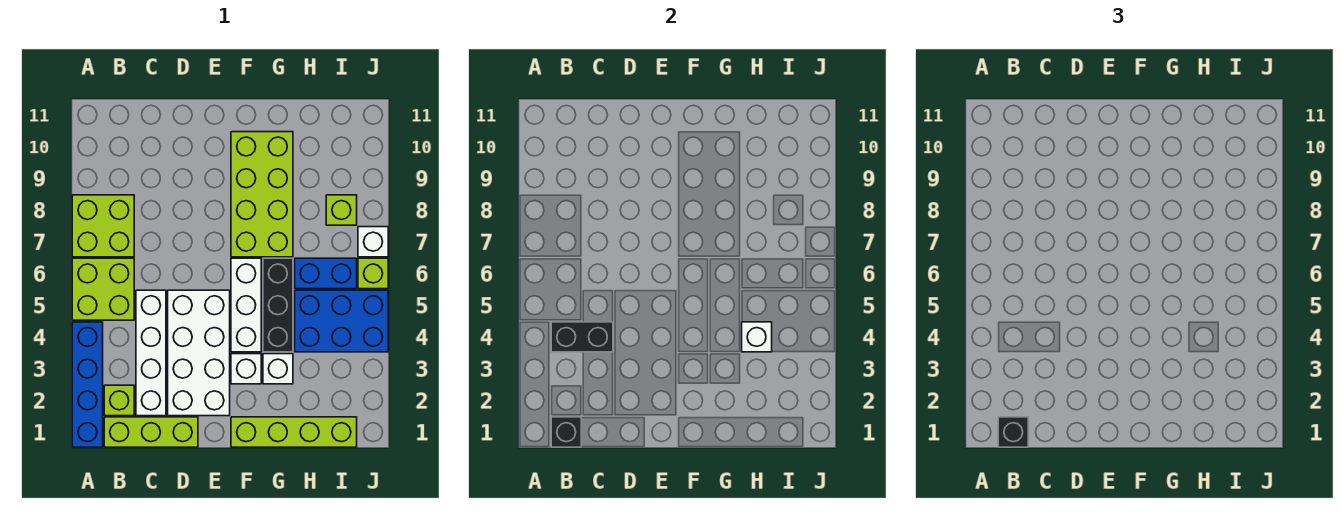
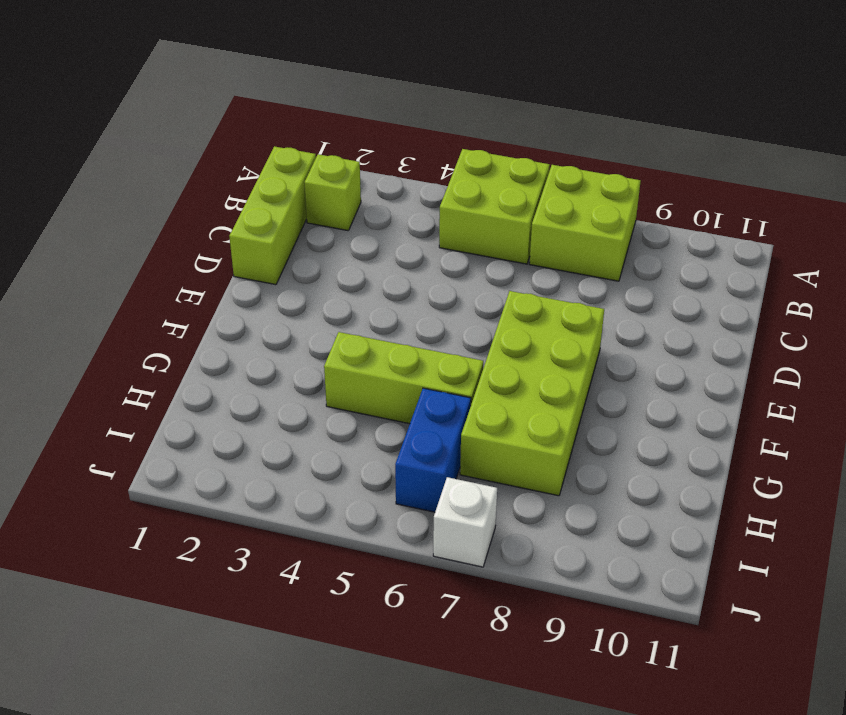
lime 2x4 brick [460,291,604,496] -> lime 2x4 brick turned to [231,132,293,257]
lime 1x3 brick [324,332,483,424] -> black 1x3 brick [263,258,293,352]
none -> blue 1x4 brick [72,322,103,447]
none -> white 1x4 brick [136,290,166,416]
none -> white 2x4 brick [168,290,230,416]

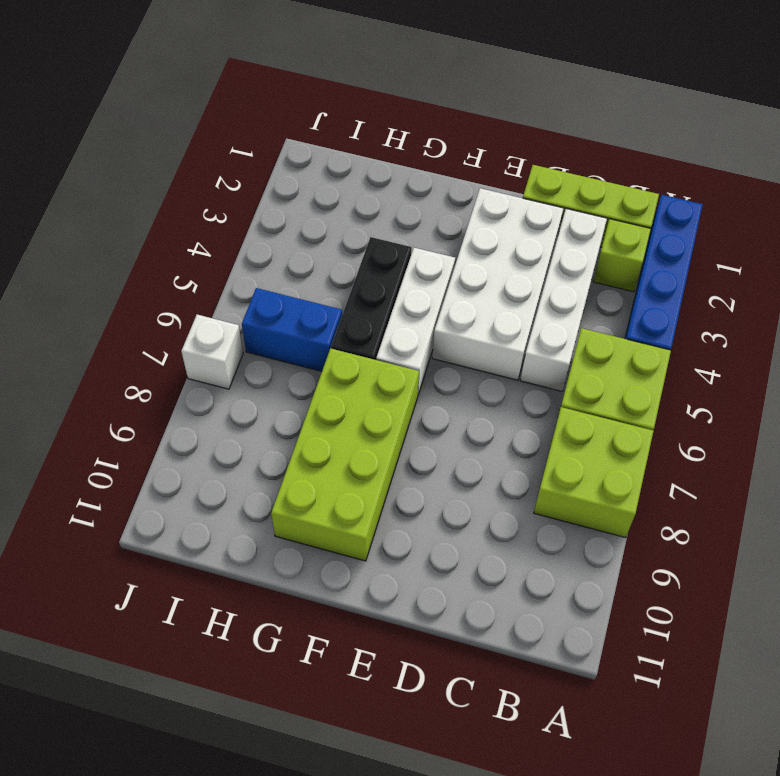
none -> lime 1x4 brick [231,417,357,447]
none -> white 1x1 brick [231,354,261,384]
none -> white 1x1 brick [263,354,293,384]

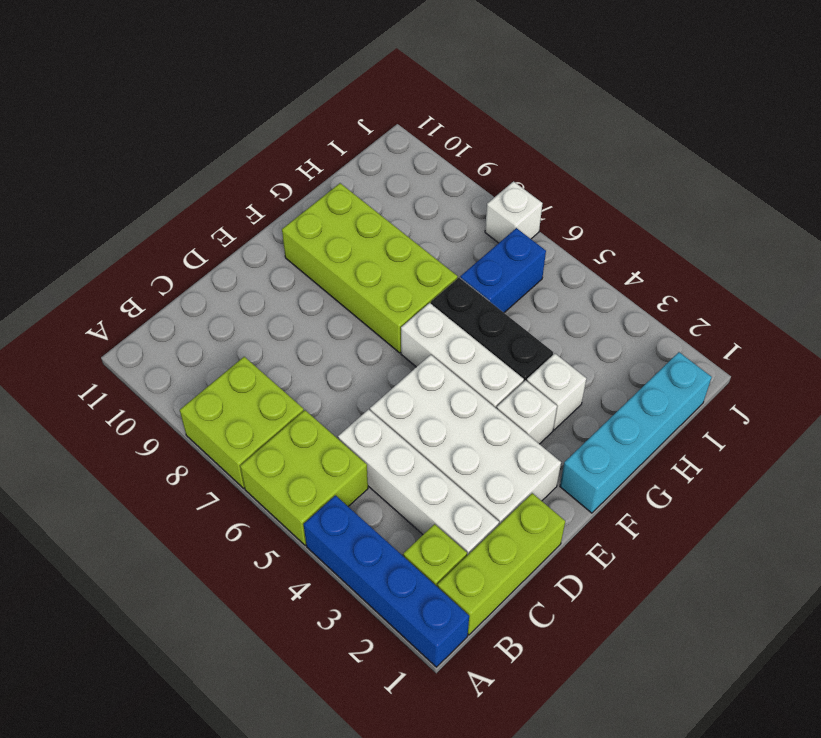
cyan 1x4 brick [560,352,712,513] -> lime 1x4 brick [231,417,357,447]
none -> blue 2x3 brick [295,290,388,352]
none -> lime 1x1 brick [326,195,357,225]
none -> lime 1x1 brick [358,258,388,289]

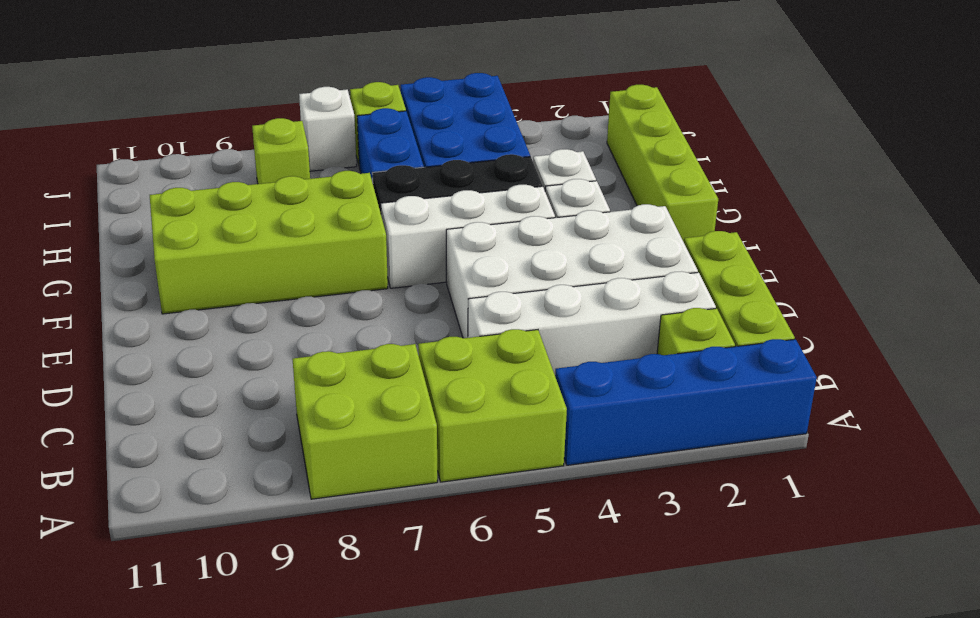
none -> black 1x1 brick [551,417,581,447]
none -> black 1x2 brick [551,322,613,352]
none -> white 1x1 brick [742,322,772,352]

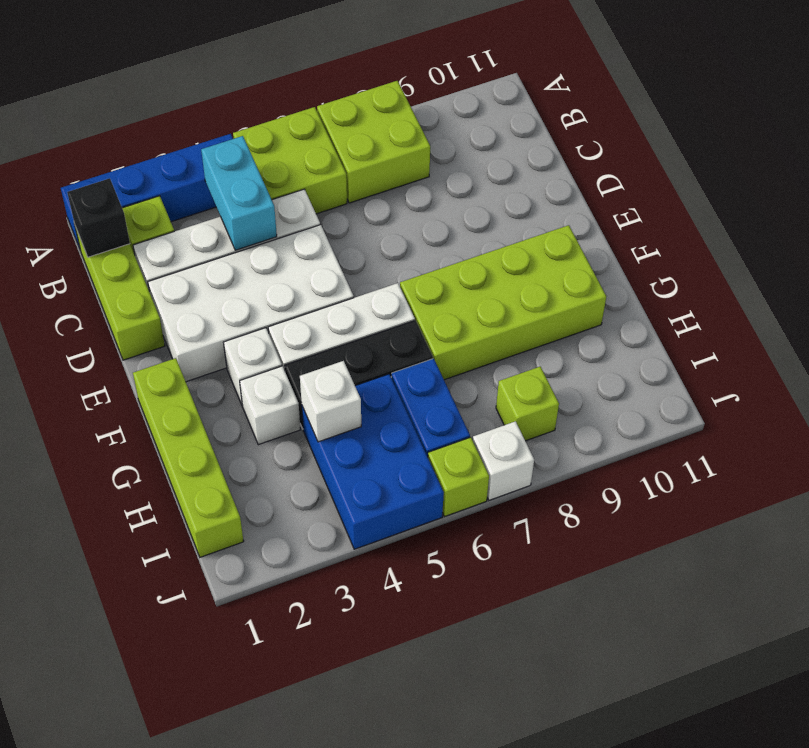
cyan 1x2 brick [201,136,277,250] -> black 1x2 brick [551,322,613,352]
none -> black 1x1 brick [998,417,1028,447]

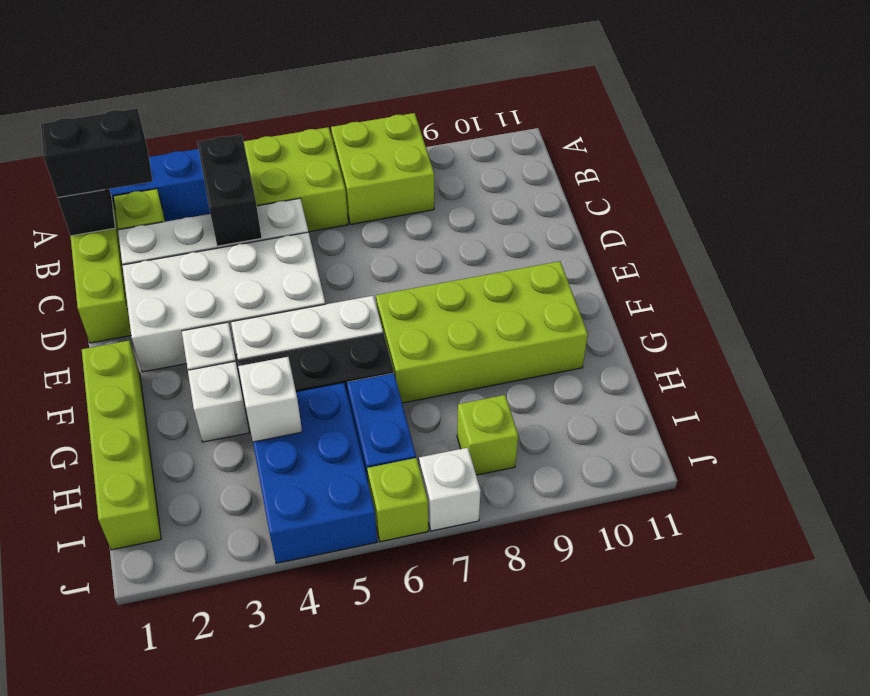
black 1x2 brick [41,108,152,198] -> black 1x1 brick [998,417,1028,447]

